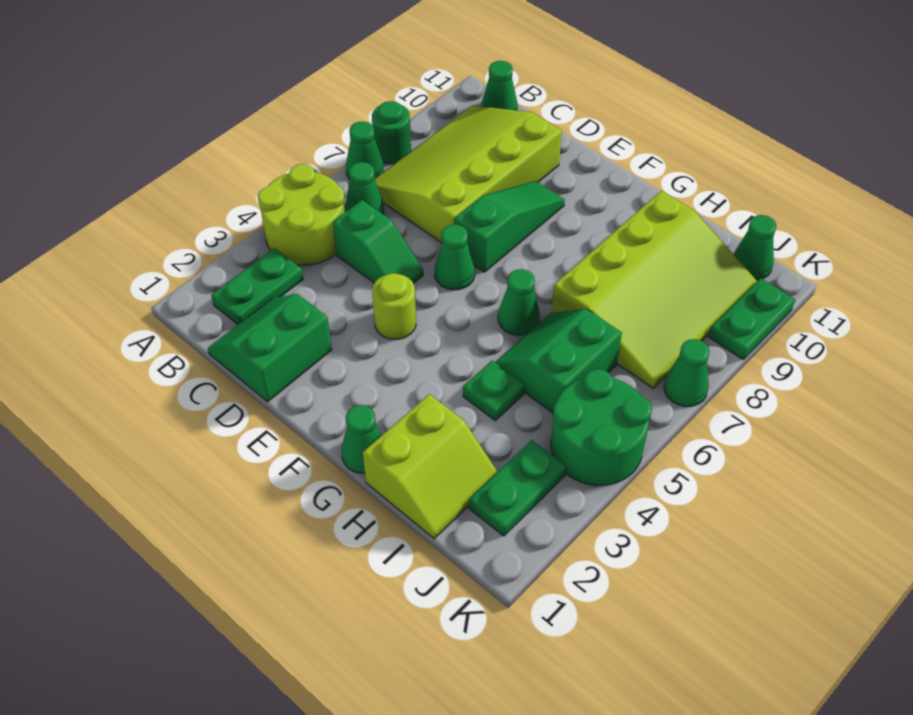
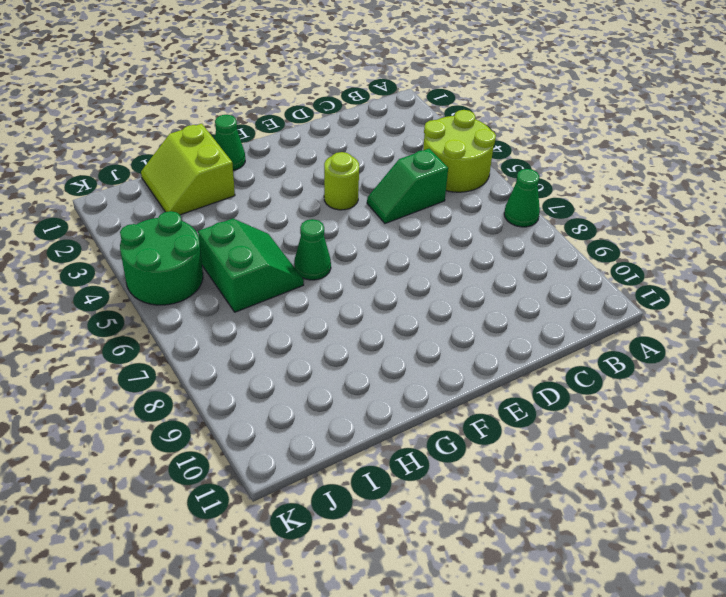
none -> green 1x1 round brick [372,101,411,164]
none -> green 1x2 plate [211,248,303,324]
none -> green 1x1 cone [345,162,384,215]

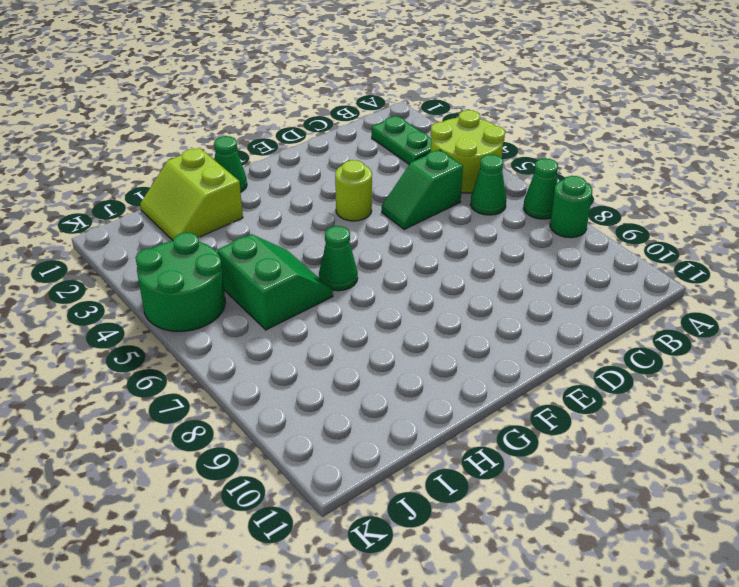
none -> lime 3x4 slope [375,106,562,243]
none -> green 1x1 cone [481,61,518,110]
none -> green 2x2 slope [208,294,332,402]

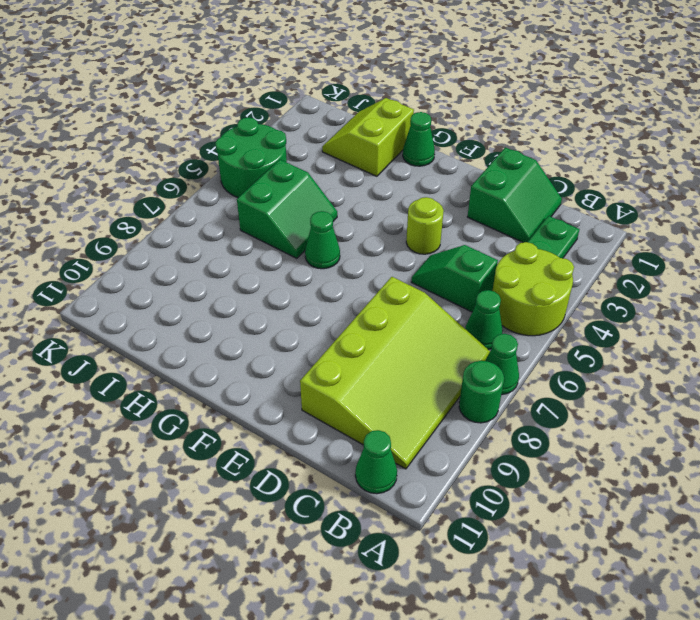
none -> green 1x1 cone [435,225,475,290]
none -> green 1x3 slope [455,181,565,272]
none -> green 1x1 plate [463,361,525,420]

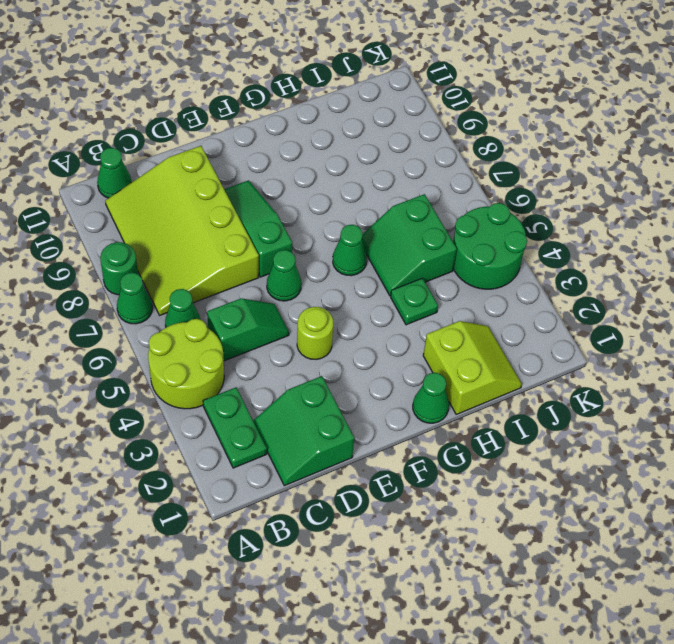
none -> lime 3x4 slope [551,191,757,389]
none -> green 1x2 plate [469,440,566,536]
none -> green 1x1 cone [734,215,776,280]

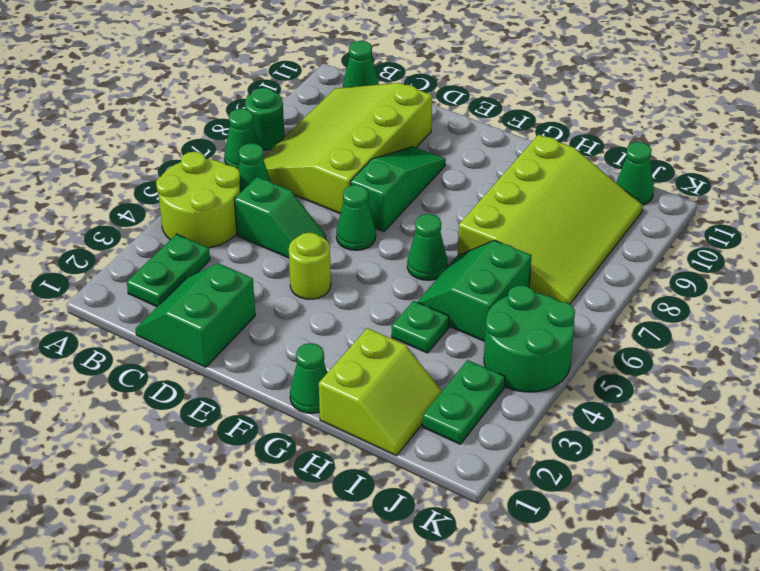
none -> green 1x1 cone [664,339,709,406]
none -> green 1x2 plate [709,278,795,359]

